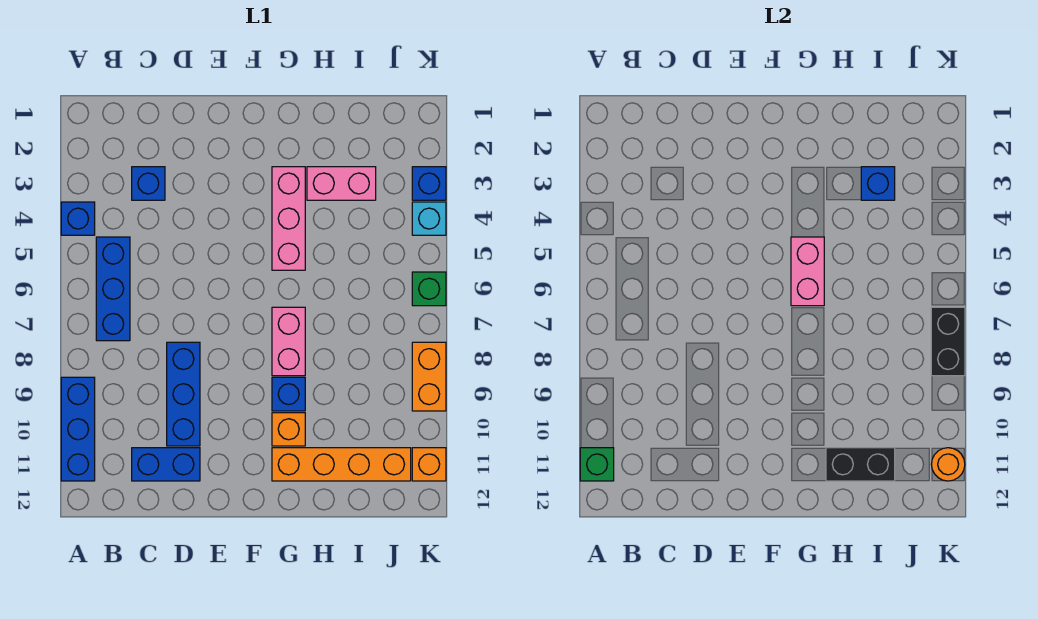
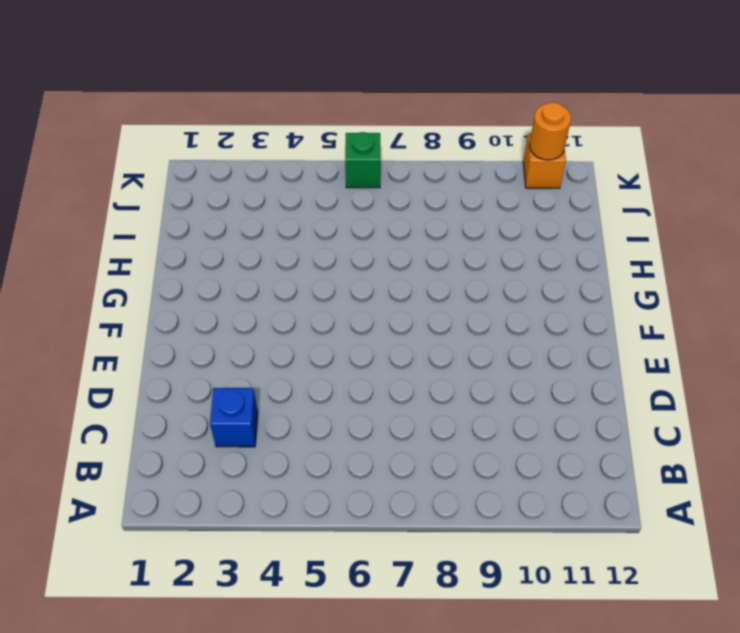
none -> blue 1x1 brick [61,202,95,235]
none -> blue 1x3 brick [61,377,95,481]
none -> blue 1x3 brick [96,237,130,341]

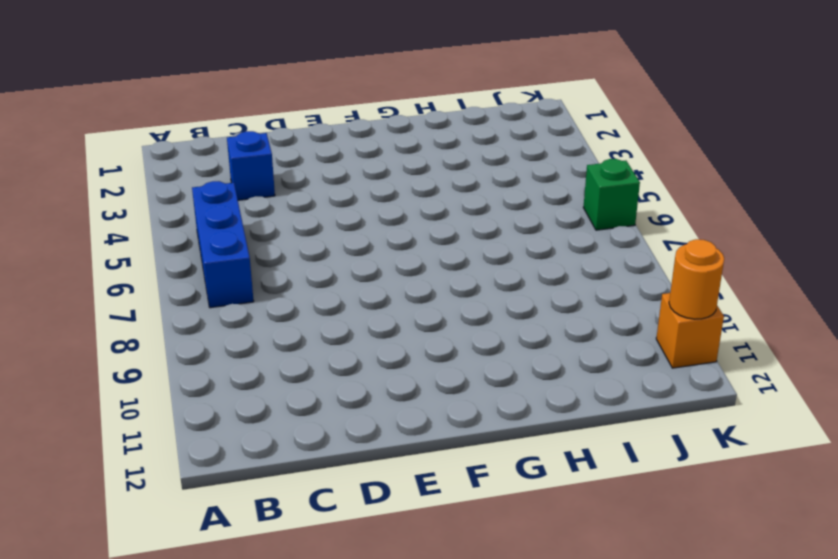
none -> blue 1x1 brick [61,202,95,235]
none -> blue 1x3 brick [61,377,95,481]
none -> blue 1x2 brick [132,448,200,481]

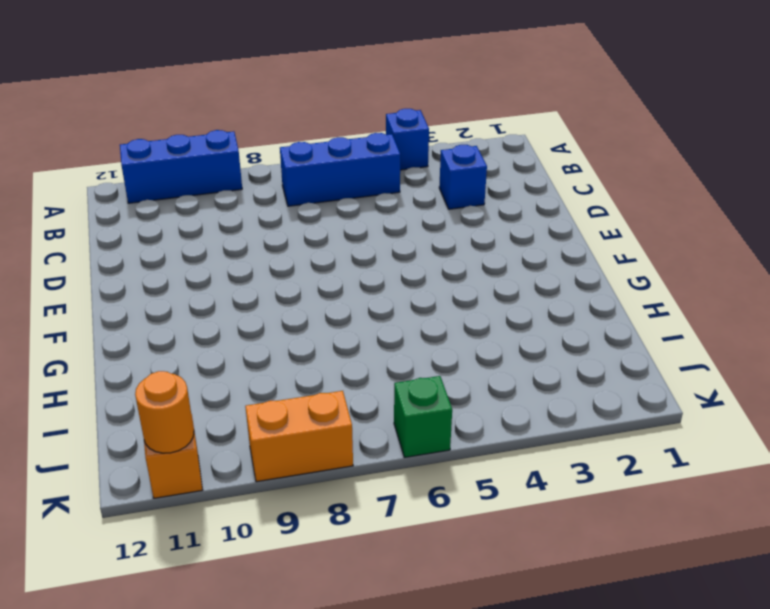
none -> blue 1x2 brick [132,448,200,481]
none -> blue 1x3 brick [167,342,200,446]
none -> pink 1x3 brick [272,167,305,270]

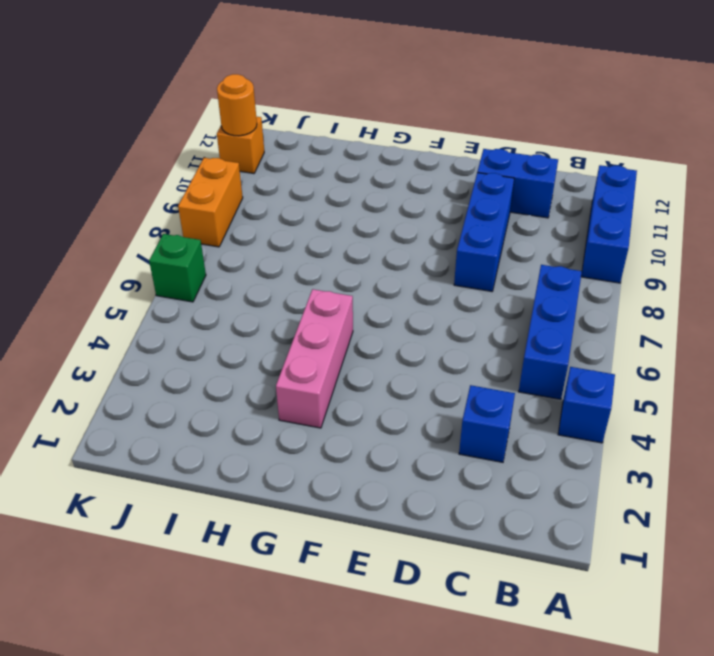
none -> pink 1x2 brick [272,307,305,376]
none -> blue 1x1 brick [272,377,305,411]
none -> orange 1x1 brick [272,413,305,446]

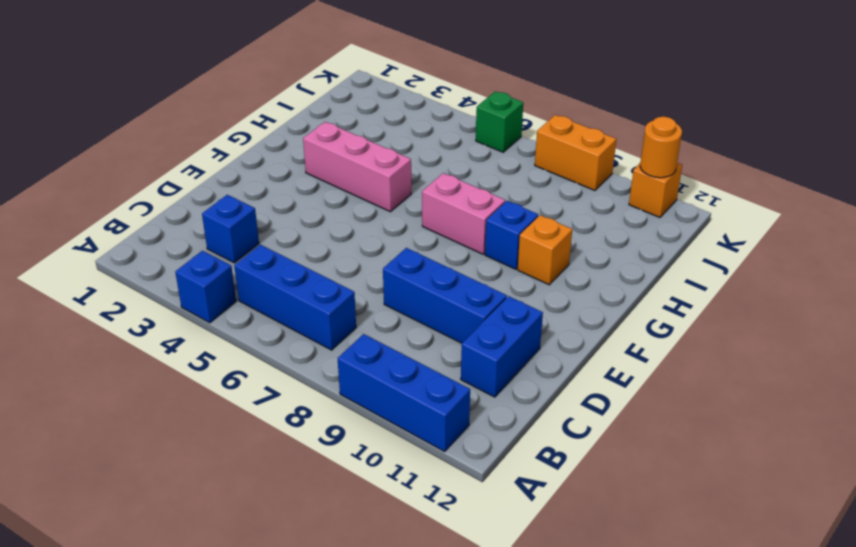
none -> orange 1x4 brick [272,448,411,481]
none -> pink 1x2 brick [307,167,376,200]
none -> blue 1x1 brick [412,167,446,200]

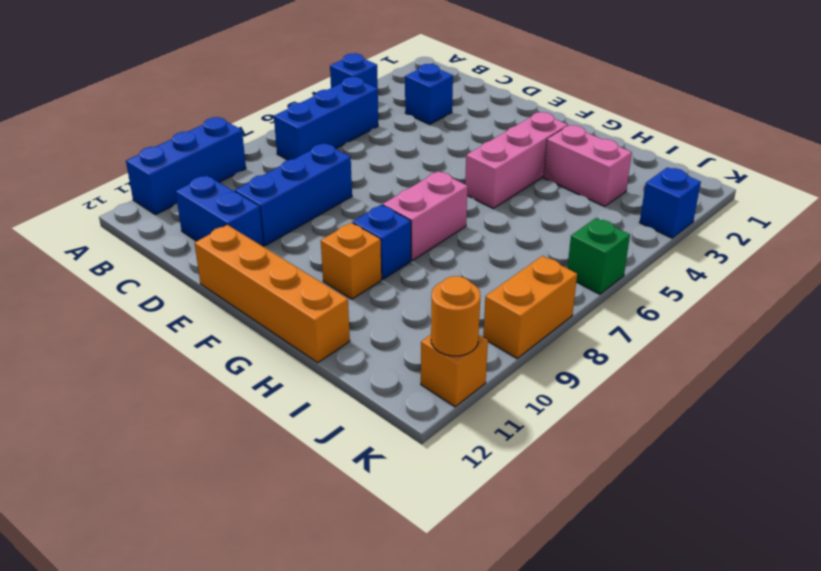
orange 1x4 brick [195,225,350,363] -> orange 1x4 brick moved to [272,448,411,481]
none -> cyan 1x1 brick [412,202,446,235]
none -> green 1x1 brick [580,448,614,481]
none -> pink 1x2 brick [791,237,824,306]

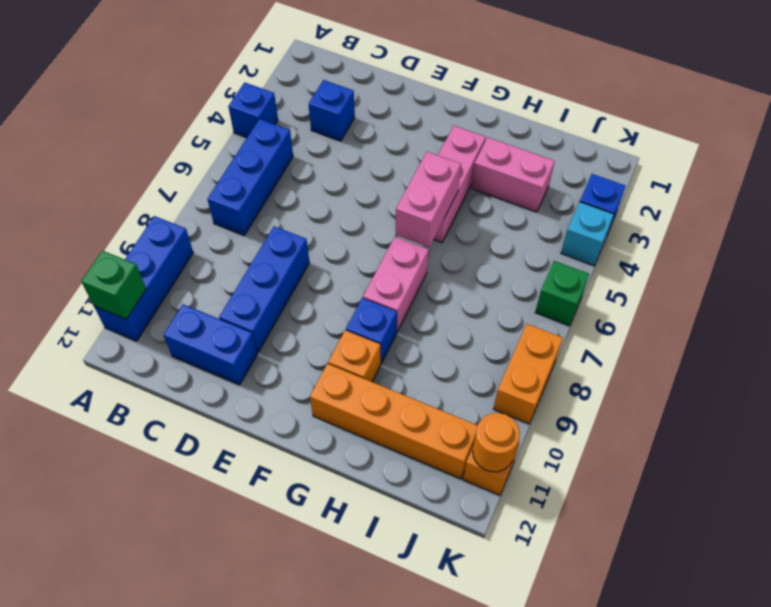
none -> black 1x2 brick [826,448,895,481]
none -> blue 1x1 brick [861,167,895,200]
none -> black 1x2 brick [931,307,965,376]

